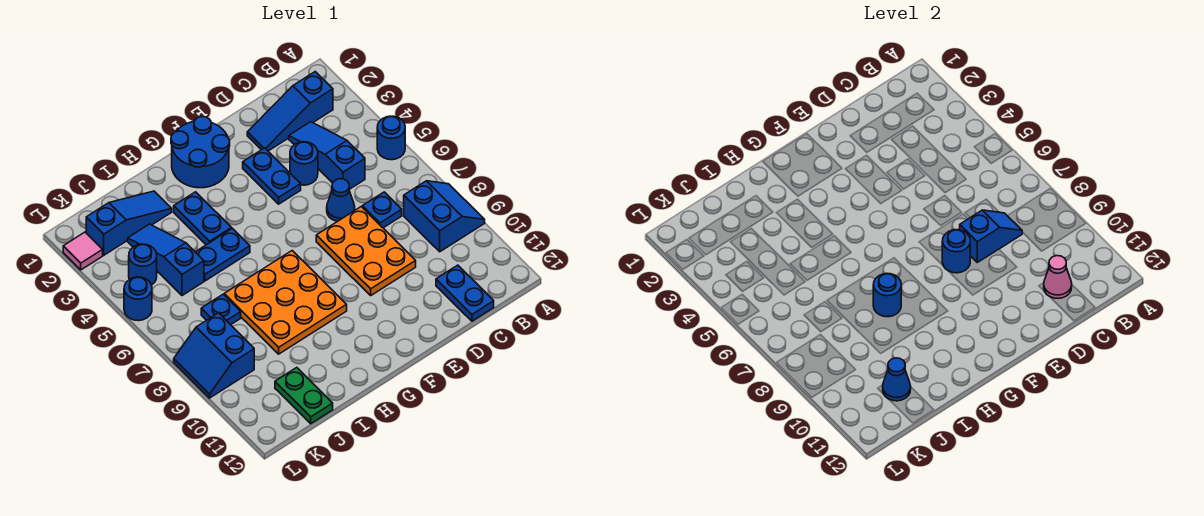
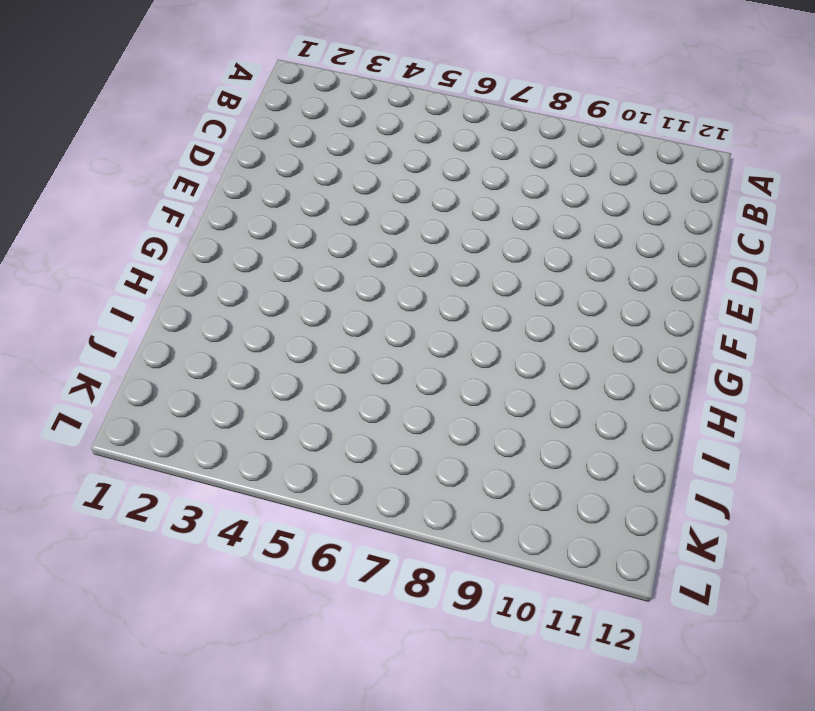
none -> blue 1x1 round brick [377,116,405,160]
none -> blue 2x2 slope [404,181,485,252]
none -> blue 1x3 slope [247,72,333,151]

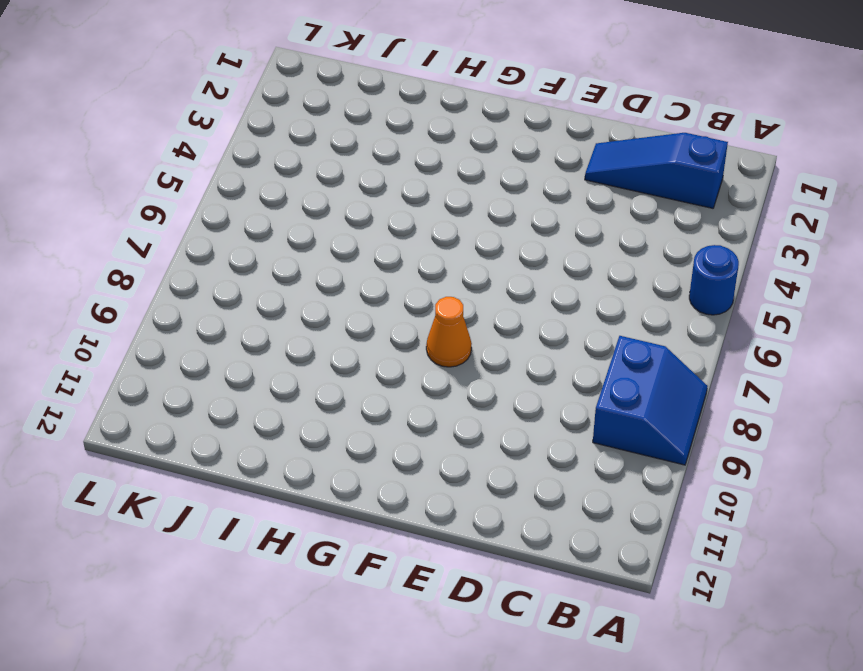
orange 1x1 cone [426,297,472,367] -> none
none -> blue 1x3 slope [289,122,365,189]
none -> blue 1x1 plate [362,192,402,228]
none -> blue 1x2 plate [436,265,494,321]

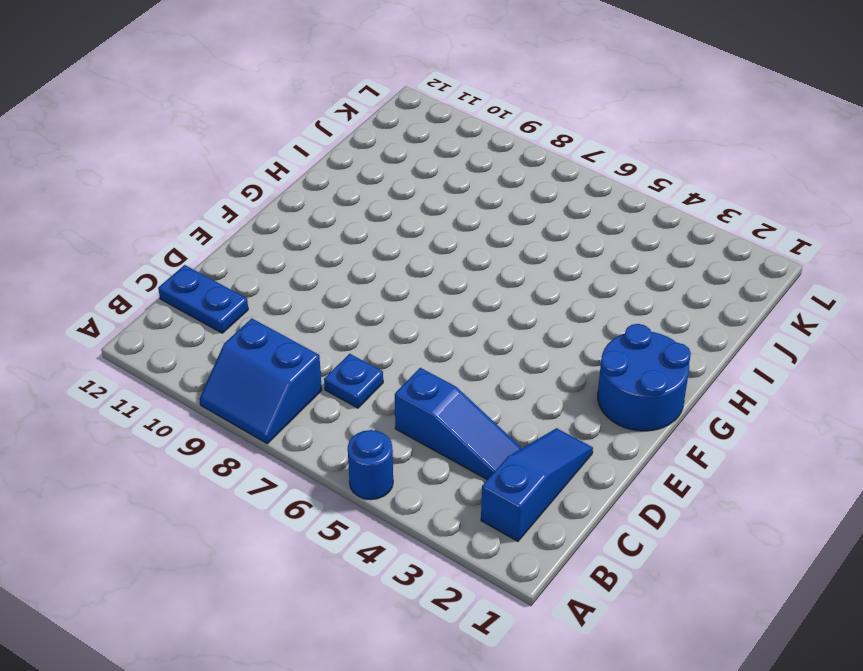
none -> blue 1x1 round brick [290,142,318,185]
none -> blue 1x1 cone [327,179,355,222]
none -> orange 2x3 plate [316,207,416,295]

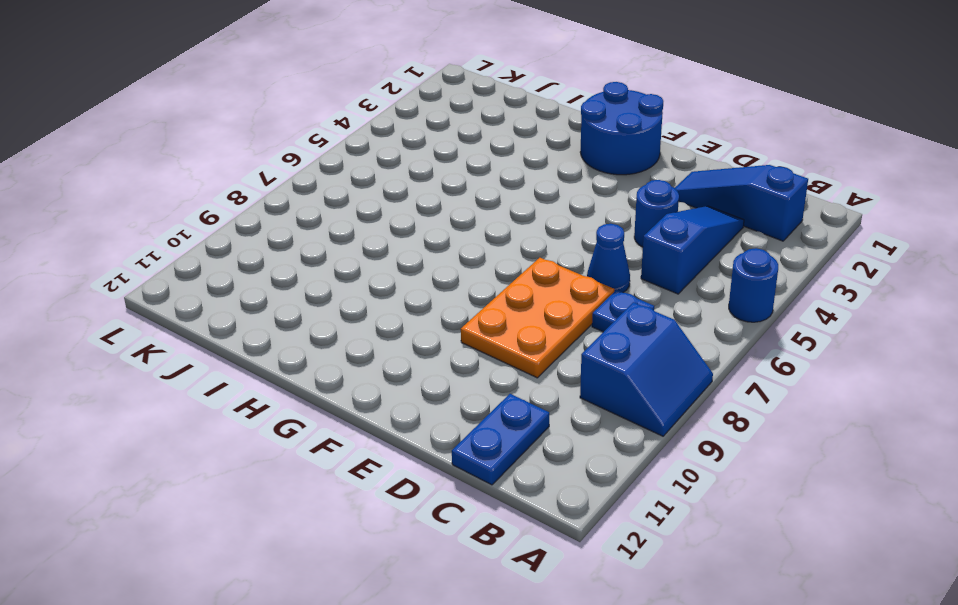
none -> blue 1x2 plate [243,148,301,204]
none -> orange 3x3 plate [224,251,347,354]
none -> blue 1x2 plate [174,192,232,245]

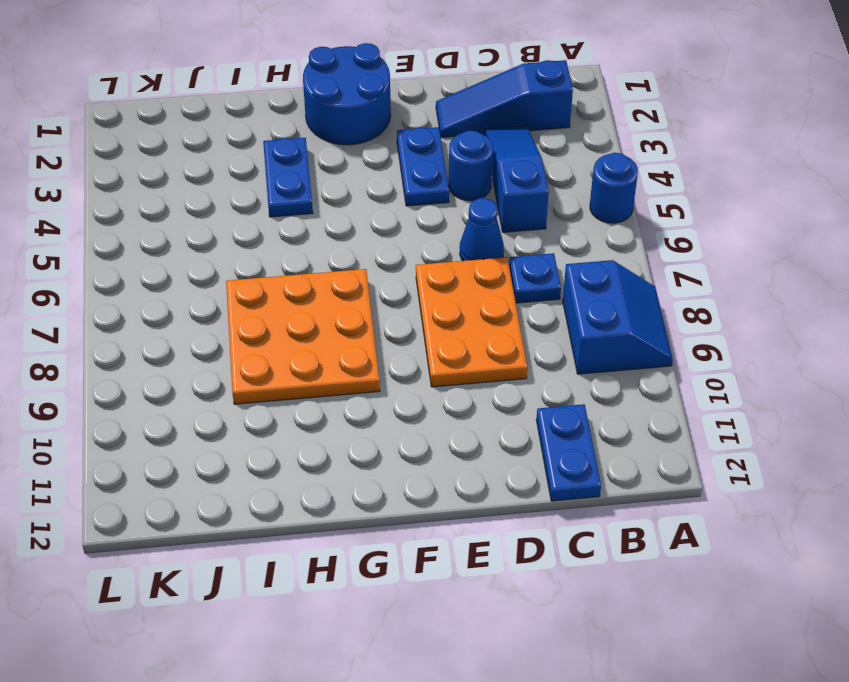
none -> blue 1x2 plate [196,228,250,281]
none -> blue 1x3 slope [86,191,172,255]
none -> blue 1x3 slope [128,224,204,296]

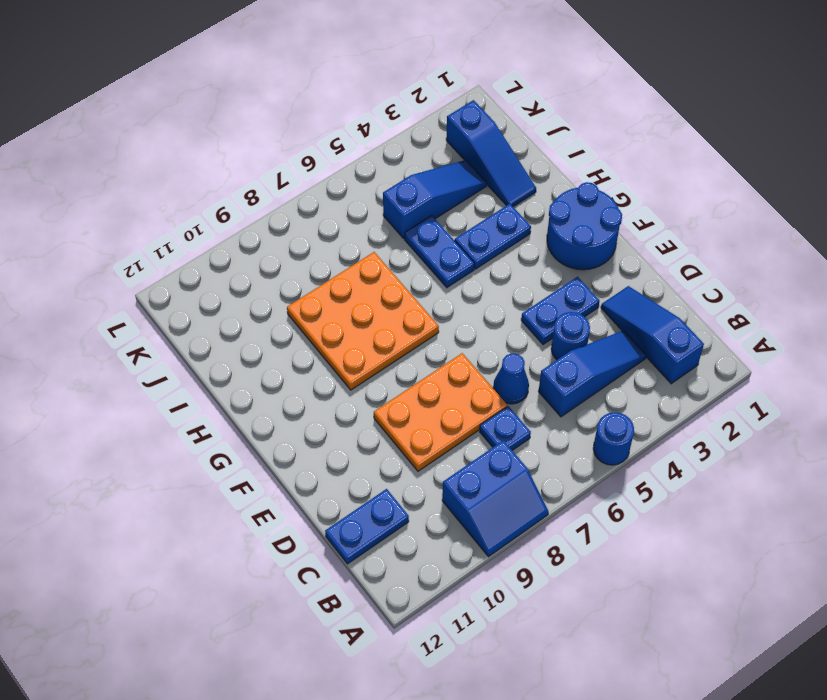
none -> blue 1x1 plate [201,294,241,325]
none -> green 1x2 plate [275,368,333,424]
none -> blue 1x1 round brick [129,244,157,285]

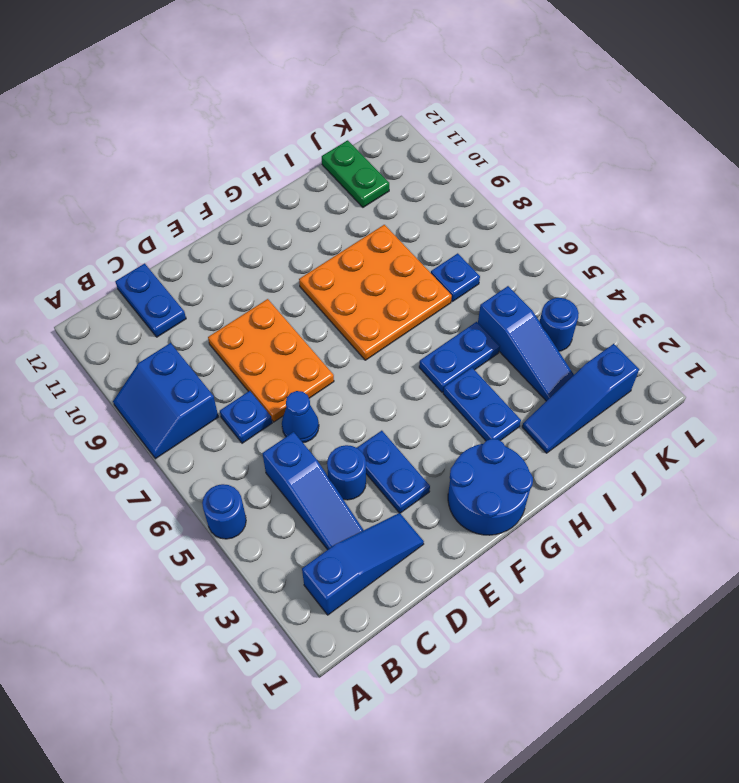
none -> blue 2x2 slope [174,313,254,398]
none -> pink 1x1 tile [63,232,103,270]
none -> blue 1x1 round brick [124,277,152,321]

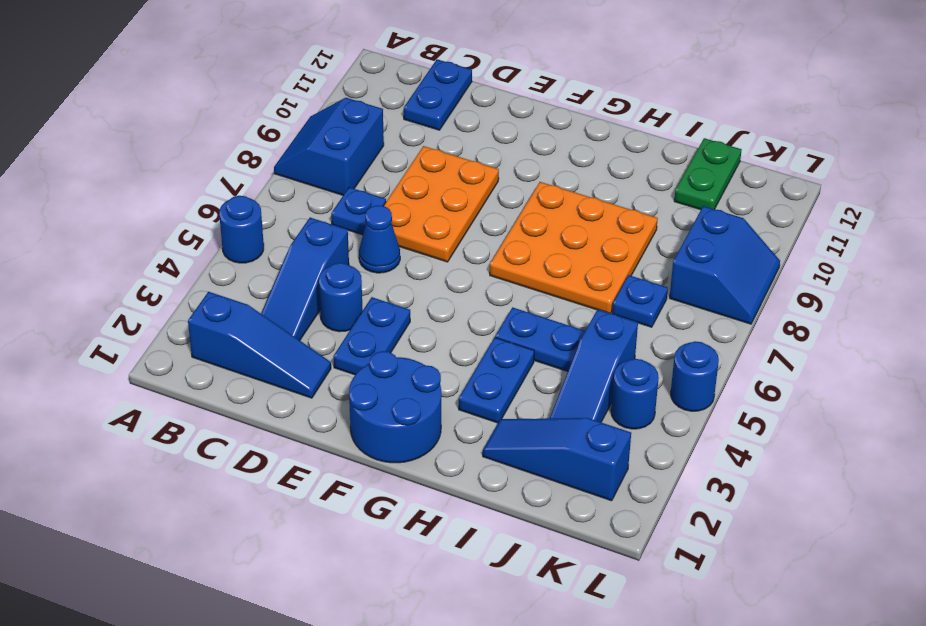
none -> pink 1x1 tile [63,232,103,270]
none -> blue 1x2 slope [960,210,1022,262]
none -> pink 1x1 cone [1044,256,1072,299]

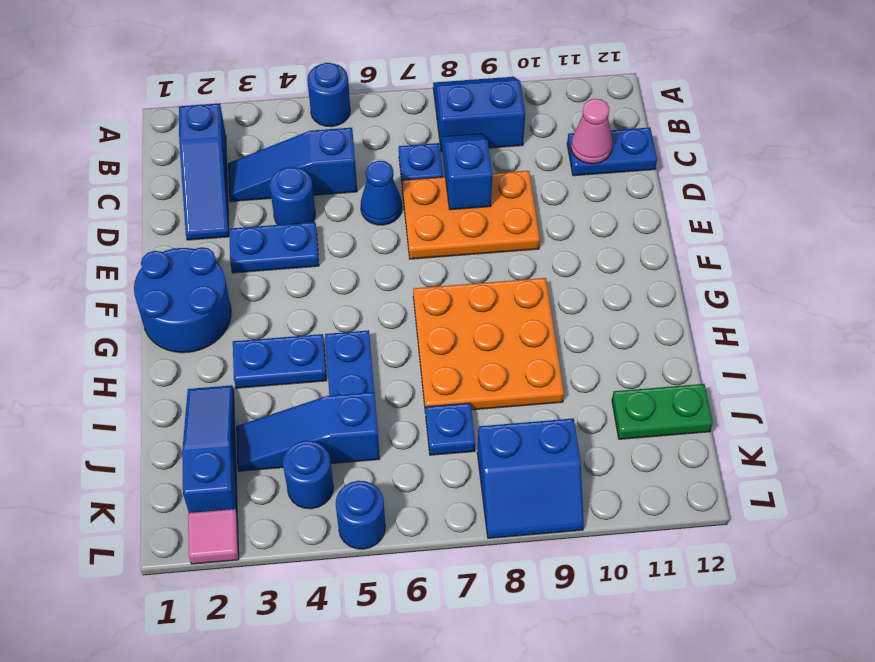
none -> blue 1x1 round brick [942,230,970,273]
none -> blue 1x1 round brick [873,273,901,317]
none -> blue 1x1 cone [883,358,911,401]

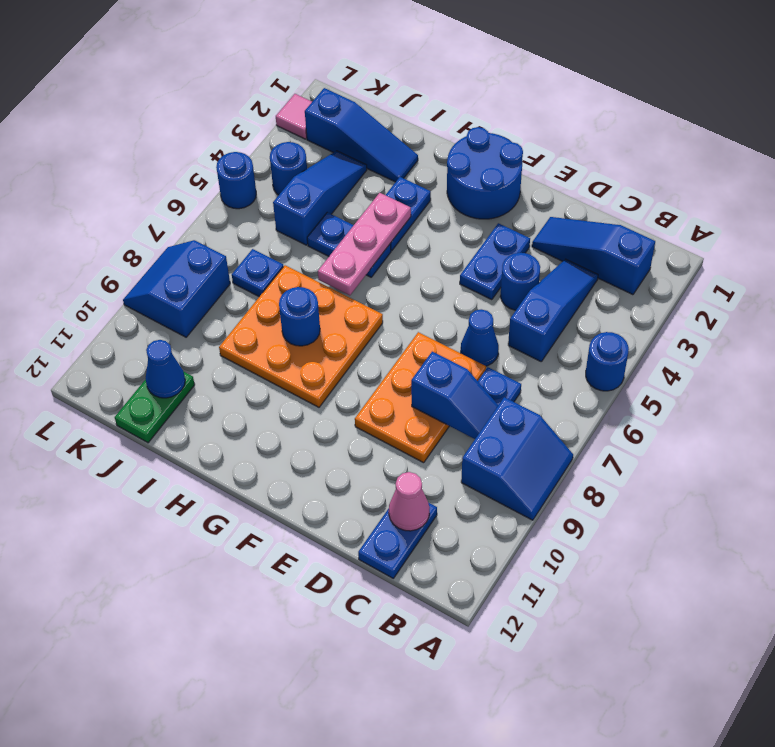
pink 1x3 plate [318,193,411,295] -> none
none -> blue 1x1 round brick [942,230,970,273]

